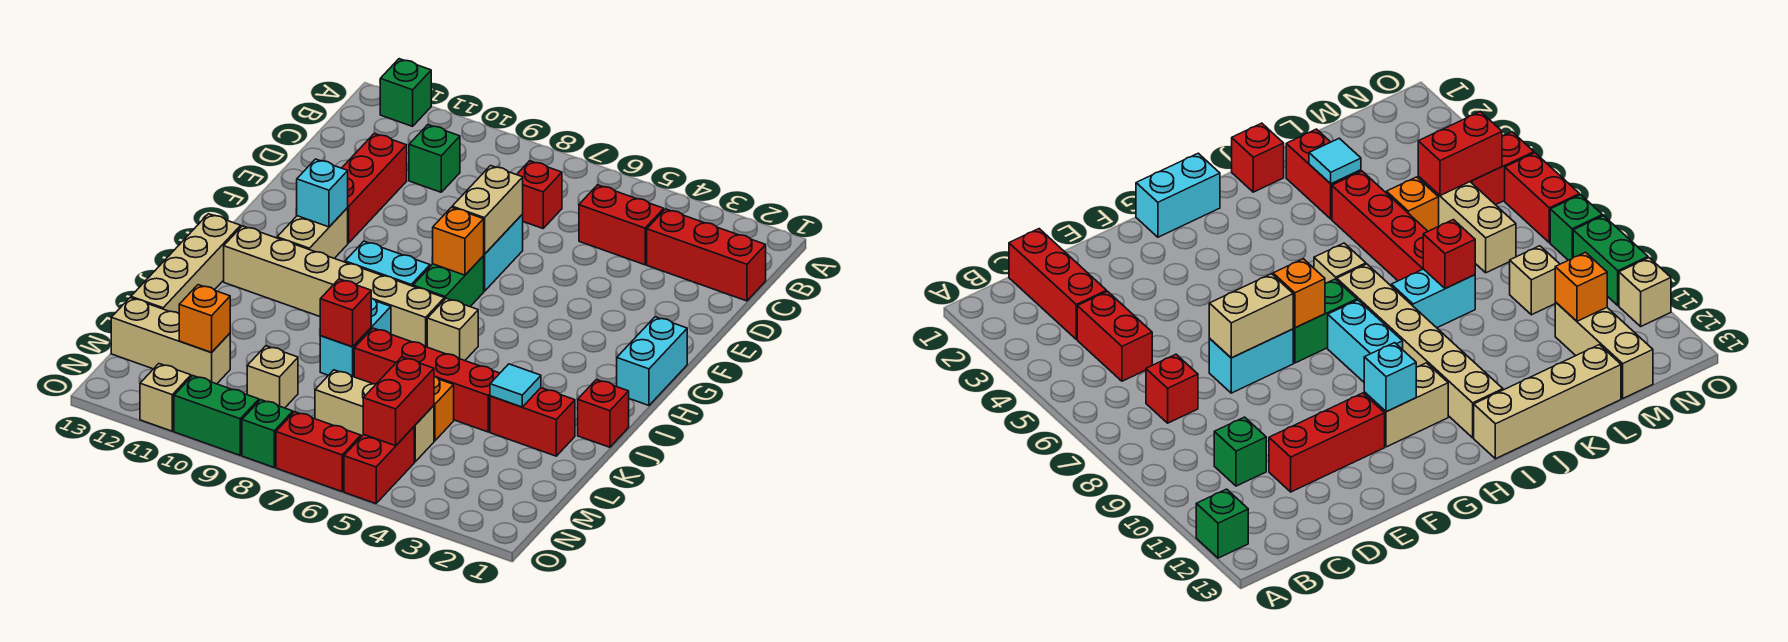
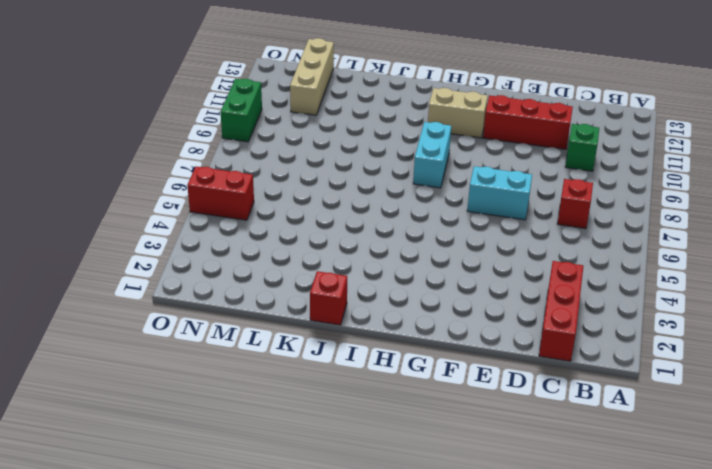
none -> green 1x1 brick [380,59,431,126]
none -> red 1x2 brick [579,185,664,265]
none -> cyan 1x2 brick [617,317,687,405]
none -> green 1x2 brick [413,256,484,307]

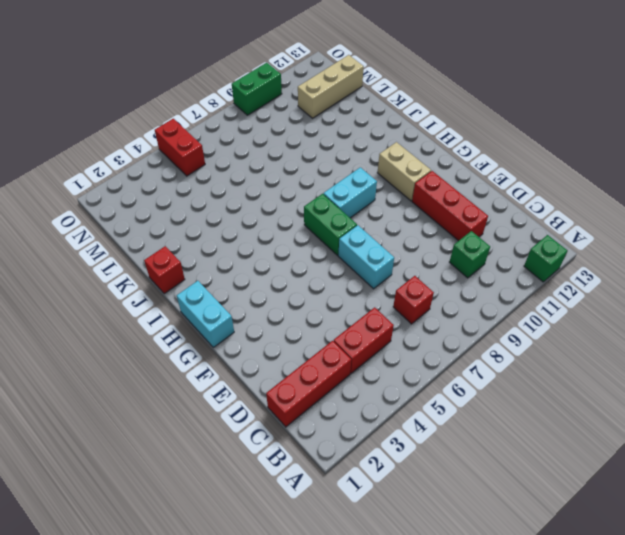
none -> tan 1x1 brick [427,298,478,360]
none -> tan 1x6 brick [224,226,444,347]
none -> tan 1x4 brick [131,214,241,313]
none -> cyan 1x2 brick [320,298,391,377]

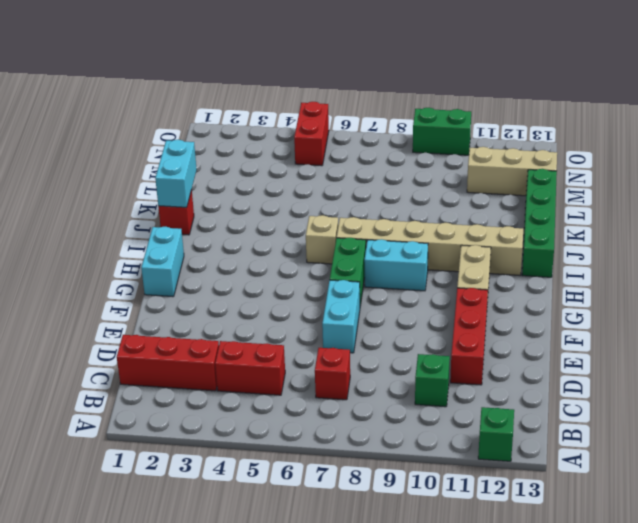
green 1x4 brick [522,169,557,277] -> tan 1x4 brick [131,214,241,313]
cyan 1x2 brick [155,140,197,207] -> cyan 1x2 brick moved to [320,298,391,377]
none -> red 1x2 brick [490,388,575,456]
none -> red 1x4 brick [354,328,500,432]
none -> orange 1x1 brick [434,376,454,441]
none -> tan 1x3 brick [315,370,434,462]

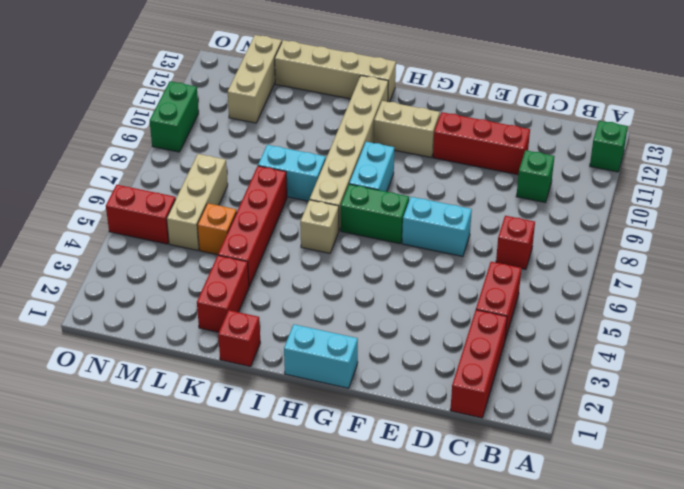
none -> tan 1x1 brick [247,346,298,408]
none -> red 1x2 brick [276,412,361,492]
none -> green 1x1 brick [242,400,293,467]
none -> tan 1x1 brick [140,364,191,431]

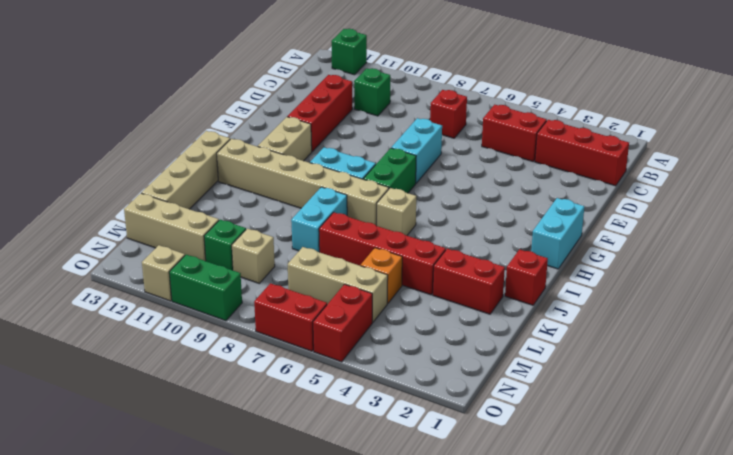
green 1x1 brick [204,220,246,270] -> green 1x1 brick moved to [242,400,293,467]
none -> tan 1x2 brick [452,166,523,254]
none -> orange 1x1 brick [433,207,484,275]
none -> cyan 1x1 brick [297,159,348,227]
none -> cyan 1x1 tile [490,364,541,407]

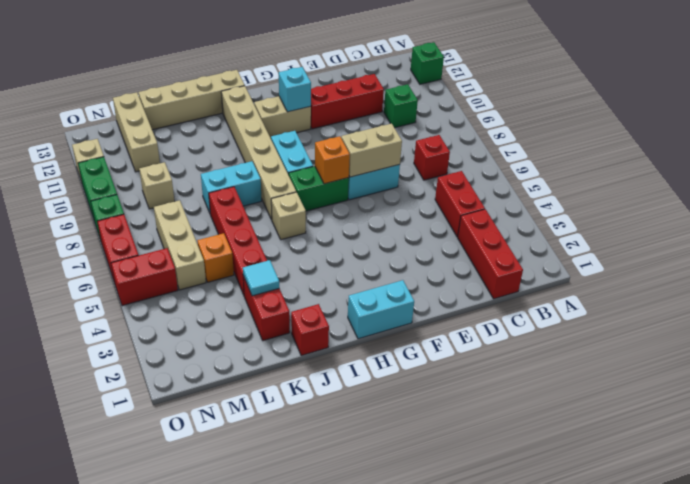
none -> red 1x1 brick [320,279,371,347]
none -> red 1x2 brick [363,357,434,446]
none -> orange 1x1 brick [179,285,230,353]

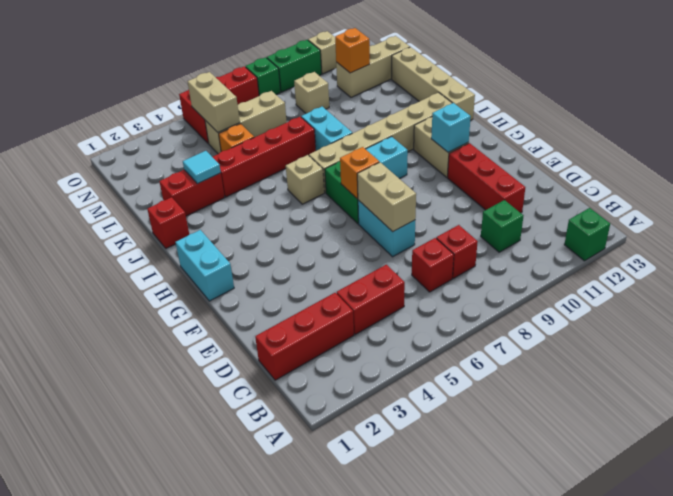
red 1x1 brick [436,225,478,278] -> red 1x1 brick moved to [320,279,371,347]
tan 1x2 brick [188,72,240,132] -> red 1x2 brick [363,357,434,446]

